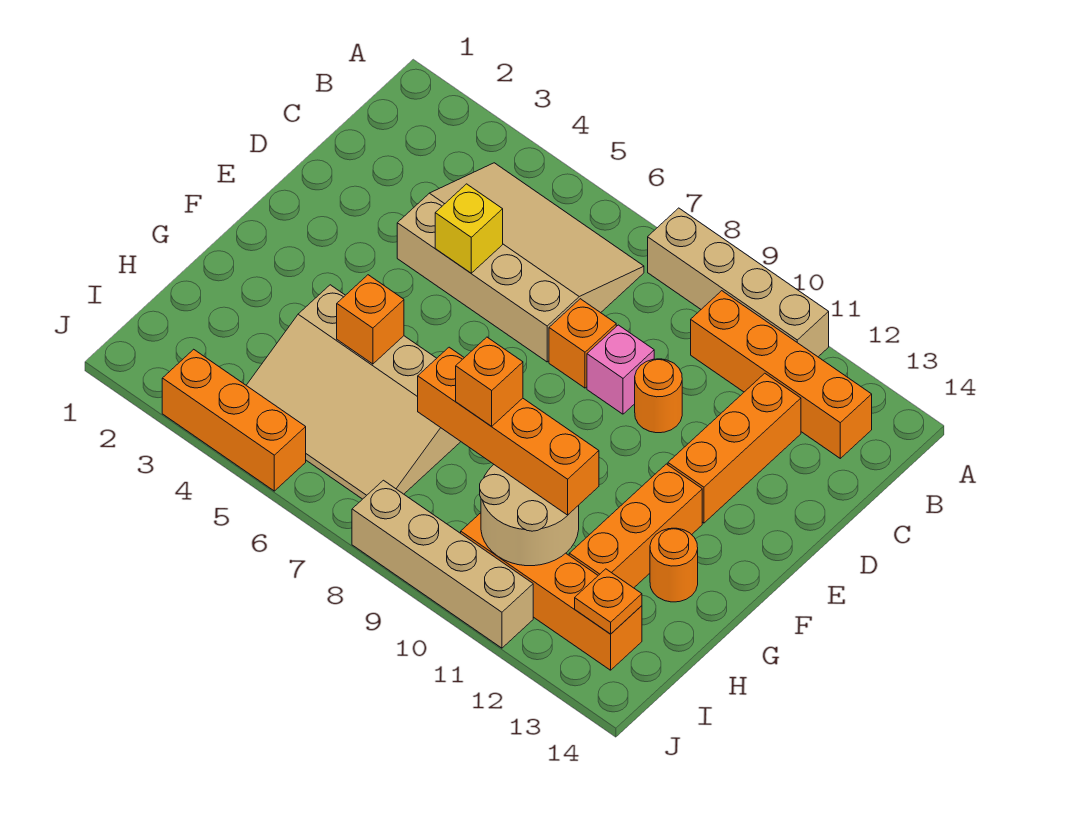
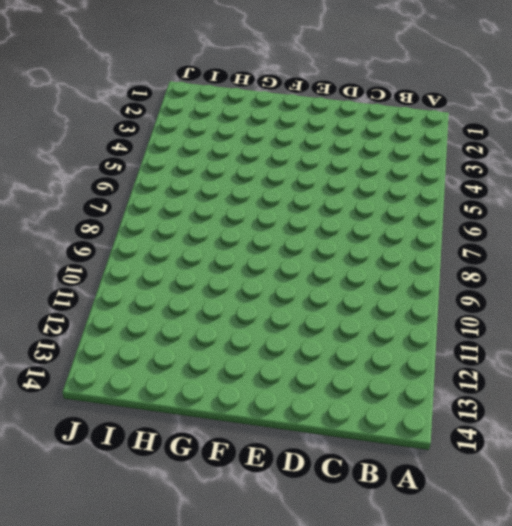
none -> tan 1x4 brick [648,208,829,357]
none -> tan 3x4 slope [397,163,644,362]
none -> orange 1x4 brick [691,291,872,458]

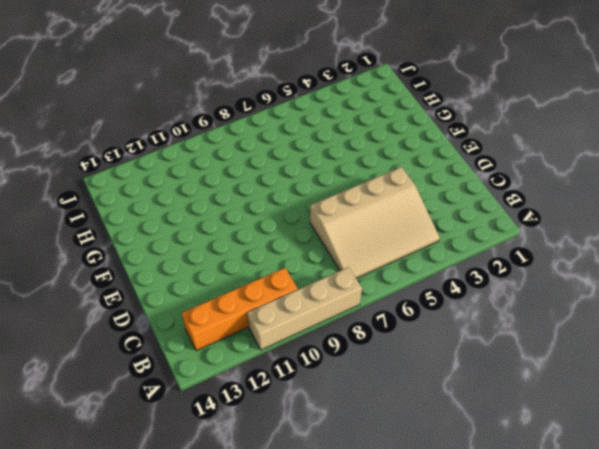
none -> orange 1x3 brick [668,373,801,523]
none -> orange 1x1 brick [549,299,616,388]
none -> pink 1x1 brick [587,325,654,414]

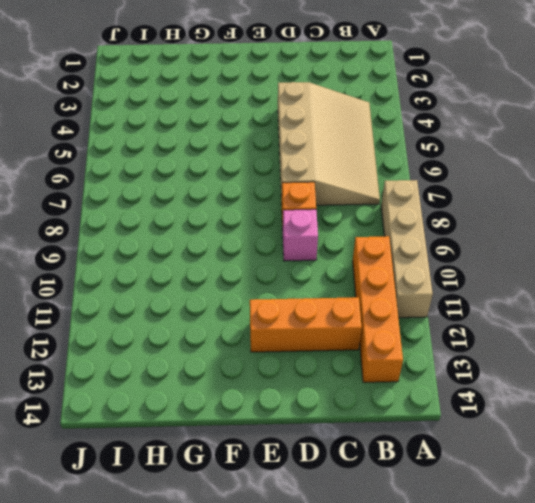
none -> orange 1x1 round brick [635,359,682,433]
none -> orange 1x3 brick [569,464,702,588]
none -> tan 3x4 slope [246,285,461,499]

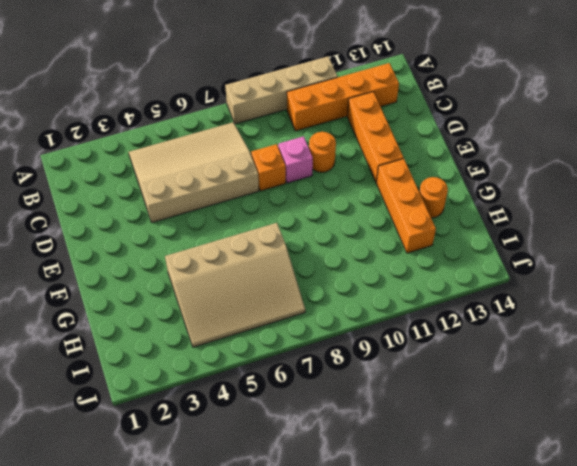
none -> orange 1x4 brick [461,513,642,670]
none -> orange 1x3 brick [162,349,306,491]
none -> tan 1x4 brick [352,480,533,648]

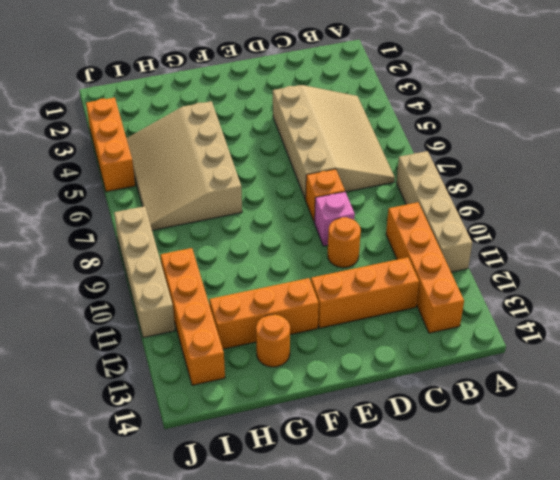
none -> yellow 1x1 brick [435,184,503,273]
none -> orange 1x1 brick [337,275,404,364]
none -> tan 2x2 round brick [480,465,579,566]

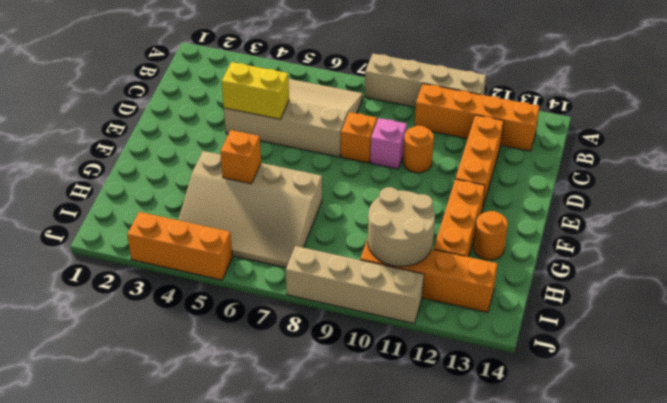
yellow 1x2 brick [222,62,289,119] -> yellow 1x1 brick [435,184,503,273]
none -> orange 1x1 plate [575,569,642,634]
none -> orange 1x4 brick [418,347,599,515]
none -> orange 1x1 brick [456,337,523,426]

